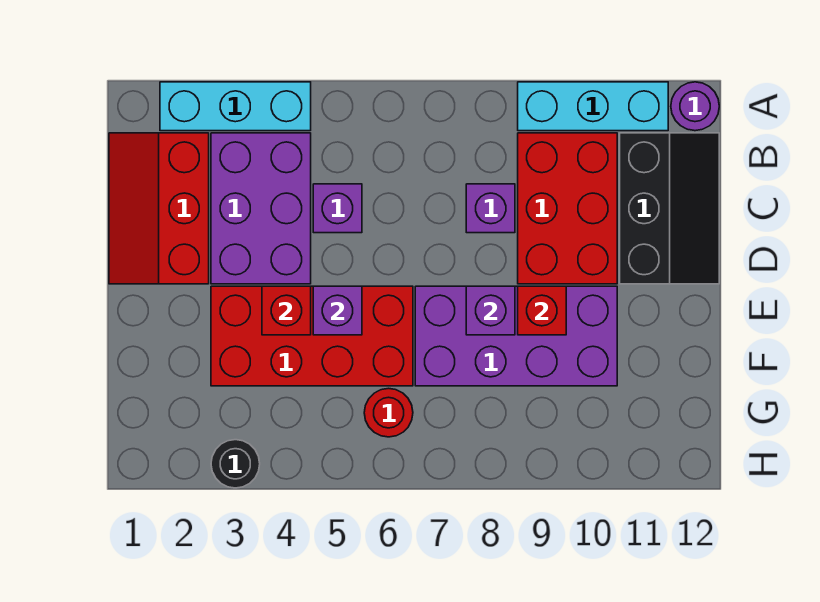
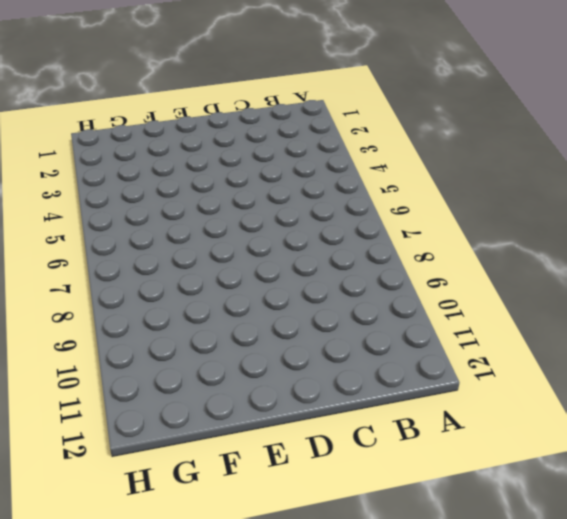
none -> cyan 1x3 brick [160,82,311,131]
none -> cyan 1x3 brick [518,82,668,131]
none -> purple 1x1 round brick [671,82,719,131]

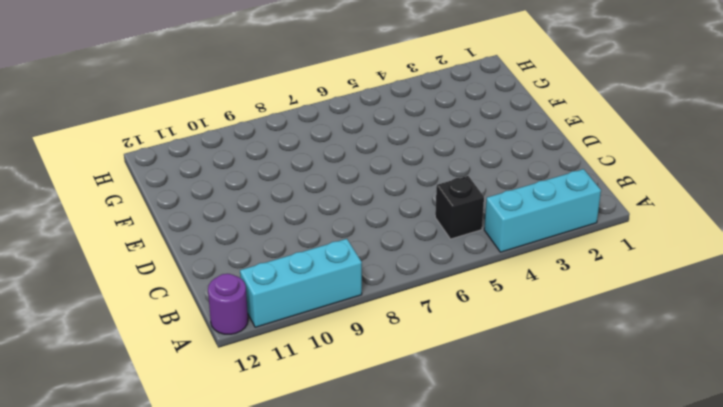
black 1x1 brick [435,176,484,239] -> none
none -> red 2x3 slope [109,133,209,284]
none -> purple 2x3 brick [211,133,311,284]
none -> red 2x3 brick [518,133,617,284]

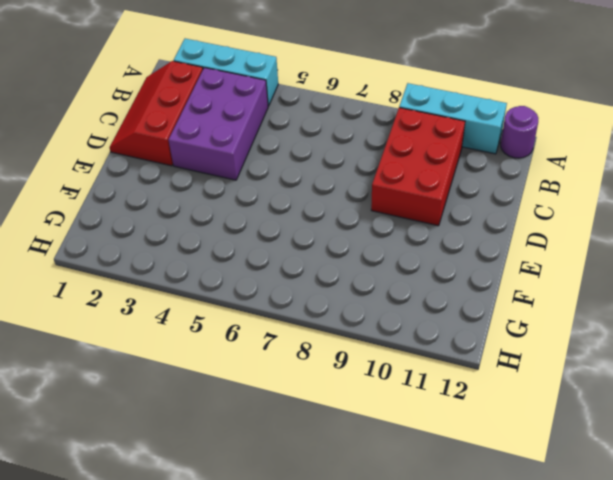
none -> black 2x3 slope [620,133,719,284]
none -> purple 1x1 brick [313,184,362,233]
none -> purple 1x1 brick [466,184,515,233]

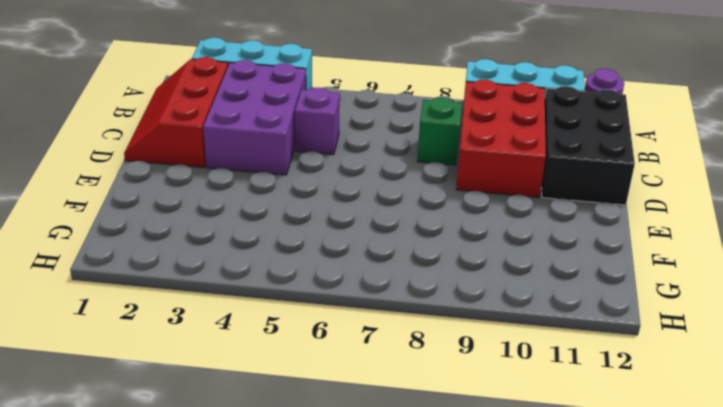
black 2x3 brick [541,86,635,205] -> black 2x3 slope [620,133,719,284]
green 1x1 brick [417,98,462,165] -> purple 1x1 brick [466,184,515,233]
none -> red 2x4 brick [211,286,413,386]
none -> purple 2x4 brick [415,286,617,386]
none -> red 1x1 round brick [364,388,413,437]

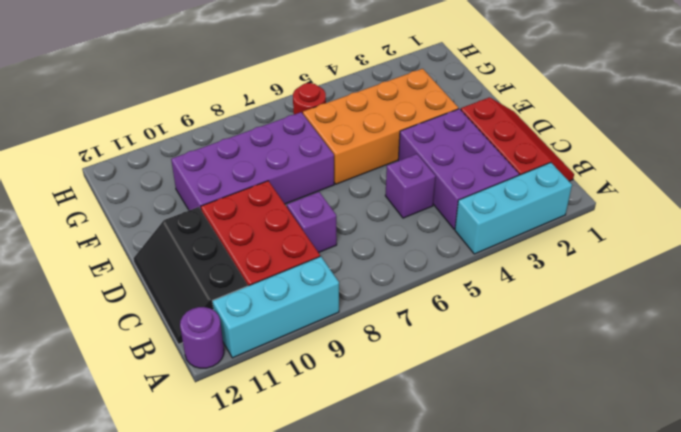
orange 2x4 brick [303,69,458,184] -> red 2x4 brick [211,286,413,386]
none -> black 1x1 round brick [211,440,260,488]
none -> red 1x1 brick [262,286,311,335]
none -> purple 1x1 brick [313,286,362,335]

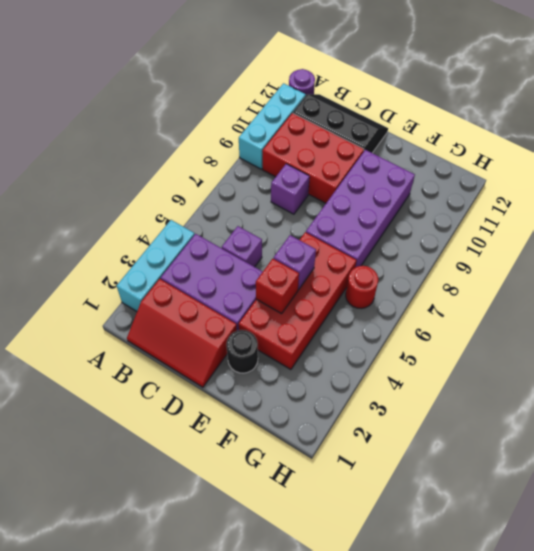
black 1x1 round brick [227,330,258,373] -> black 1x1 round brick moved to [211,440,260,488]
none -> purple 1x1 brick [466,286,515,335]
none -> red 1x1 brick [518,286,566,335]

